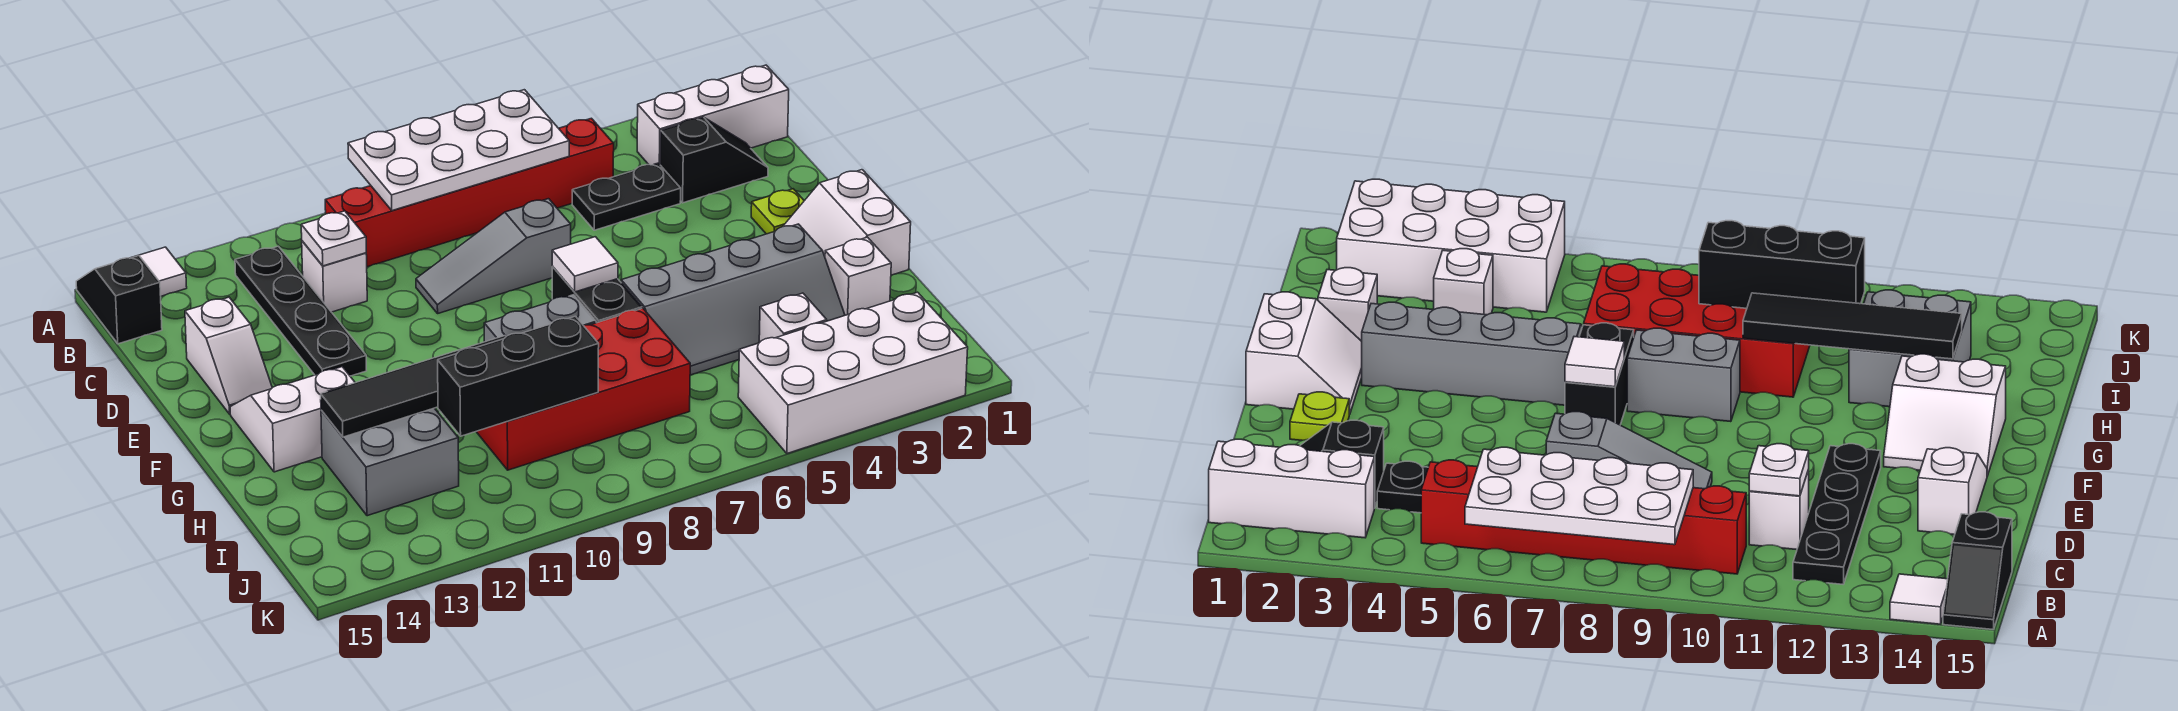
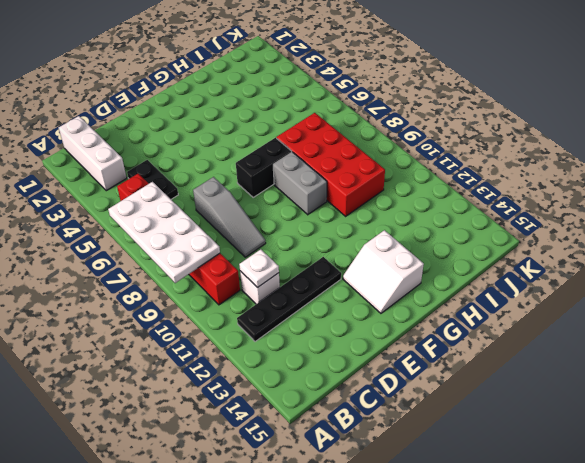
none -> white 1x1 tile [139,247,187,296]
none -> black 1x2 slope [76,255,162,344]
none -> black 1x2 slope [661,117,768,203]

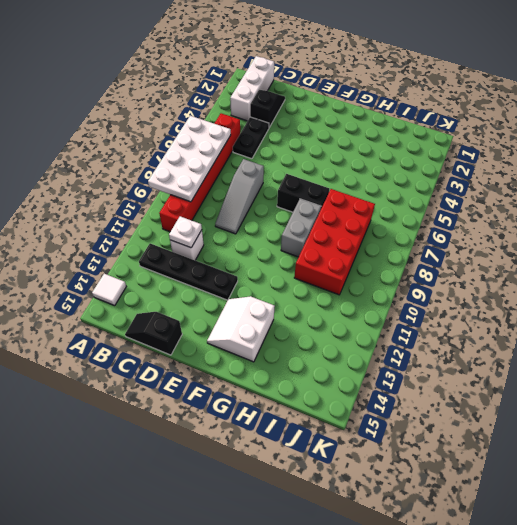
black 1x2 slope [125,312,182,355] -> black 1x2 slope moved to [76,255,162,344]
none -> white 1x2 slope [185,297,272,414]
none -> lime 1x1 plate [751,189,804,234]
none -> white 2x2 slope [783,170,911,275]

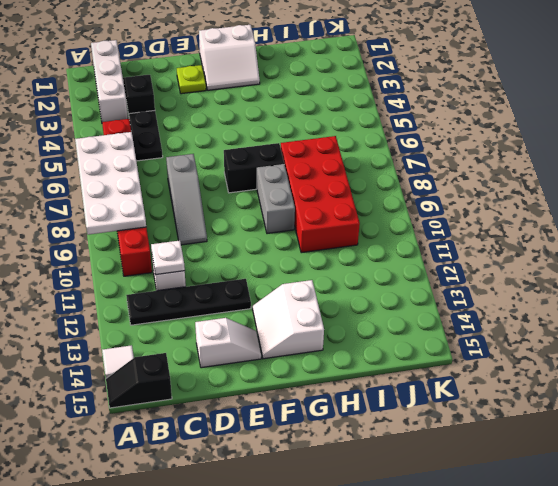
none -> grey 2x4 slope [621,224,845,375]
none -> white 1x1 brick [825,237,891,315]
none -> grey 2x2 brick [321,408,459,516]

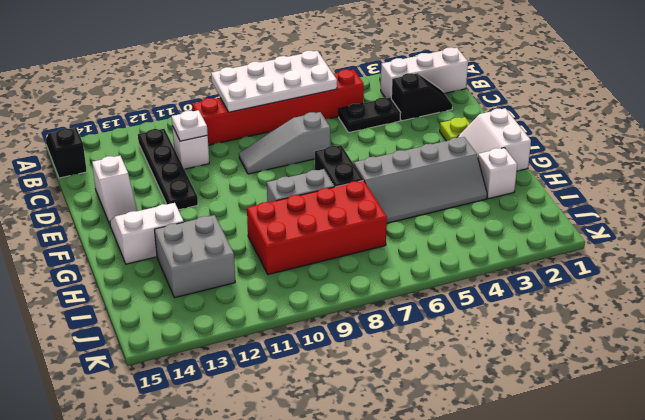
none -> white 1x1 tile [139,247,187,296]
none -> white 1x1 brick [759,293,827,343]
none -> white 2x4 brick [738,292,968,453]

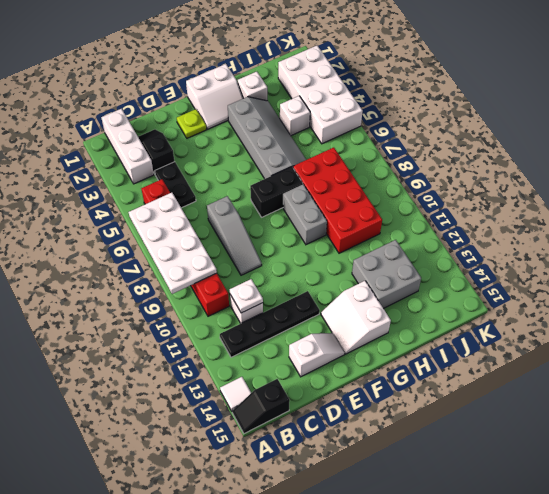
none -> white 1x1 tile [552,237,618,292]
none -> black 1x4 tile [321,336,506,437]
none -> black 1x3 brick [438,316,599,436]

